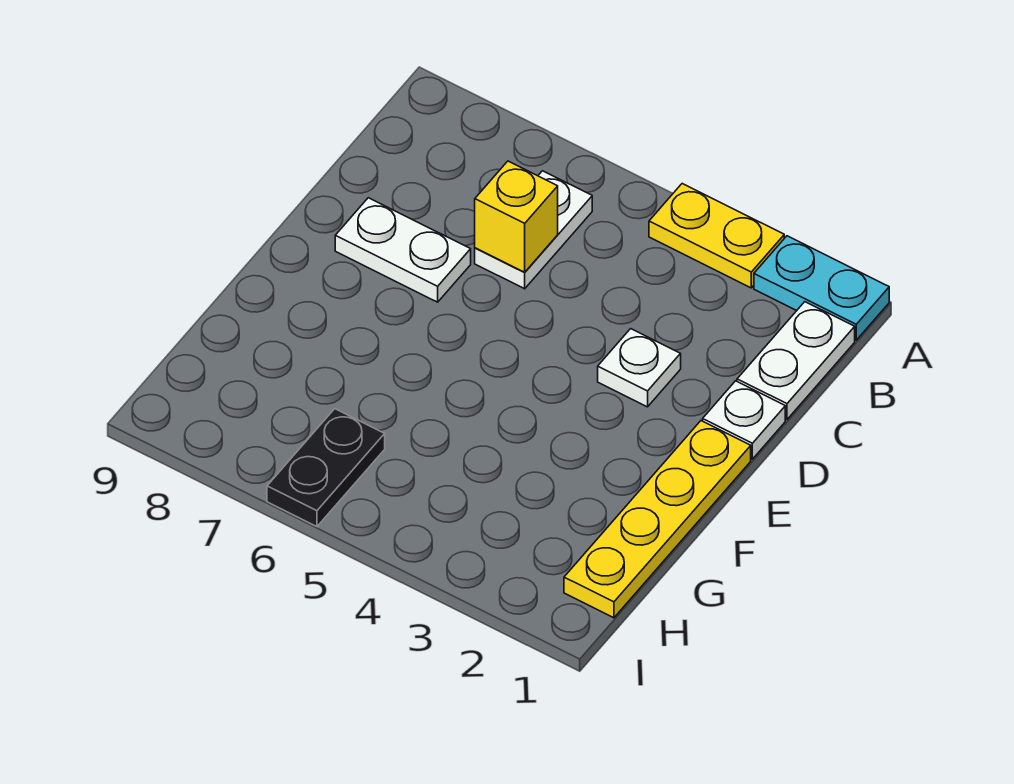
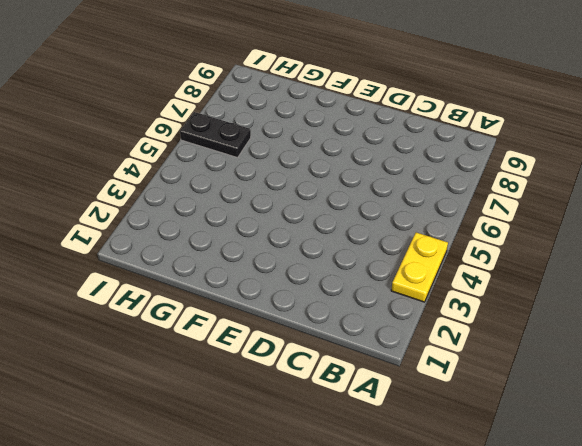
none -> cyan 1x2 plate [754,236,889,340]
none -> white 1x2 plate [737,302,855,419]

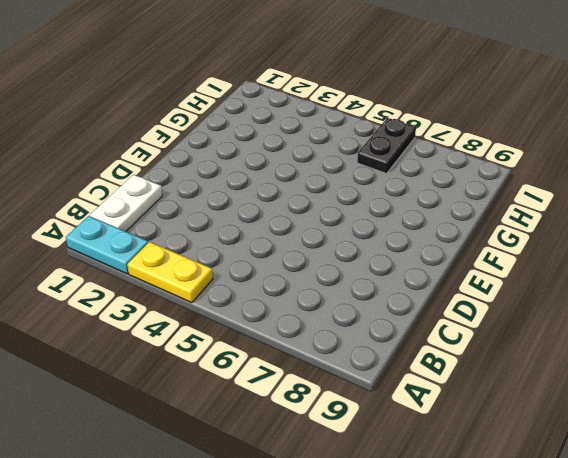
none -> white 1x2 plate [475,171,592,289]
none -> white 1x1 plate [703,381,785,459]

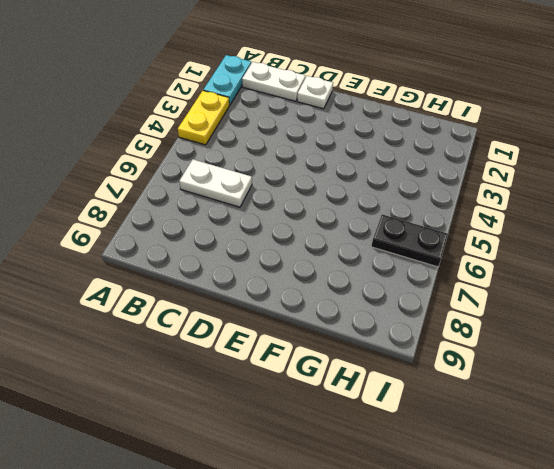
none -> white 1x1 plate [598,329,681,407]
none -> white 1x2 plate [335,198,471,302]

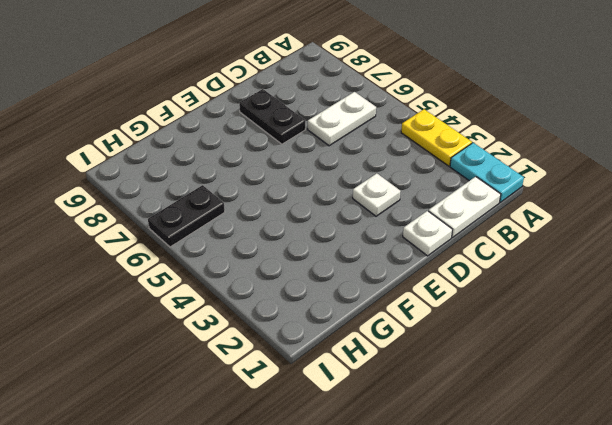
black 1x2 plate [239,89,305,144] -> white 1x2 plate [335,198,471,302]
none -> yellow 1x4 plate [564,421,751,618]
none -> yellow 1x1 brick [475,161,558,272]

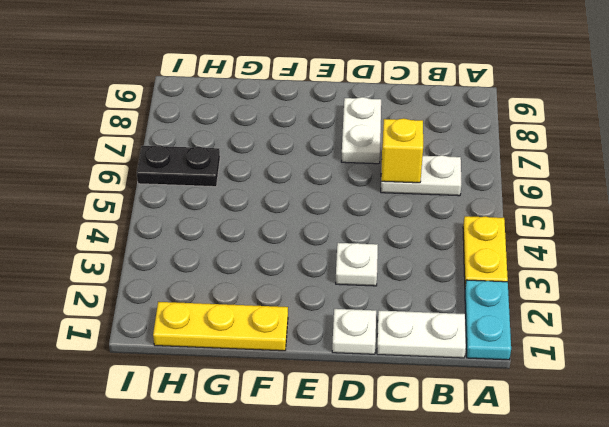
yellow 1x3 plate [153,302,288,351] -> yellow 1x4 plate [564,421,751,618]

